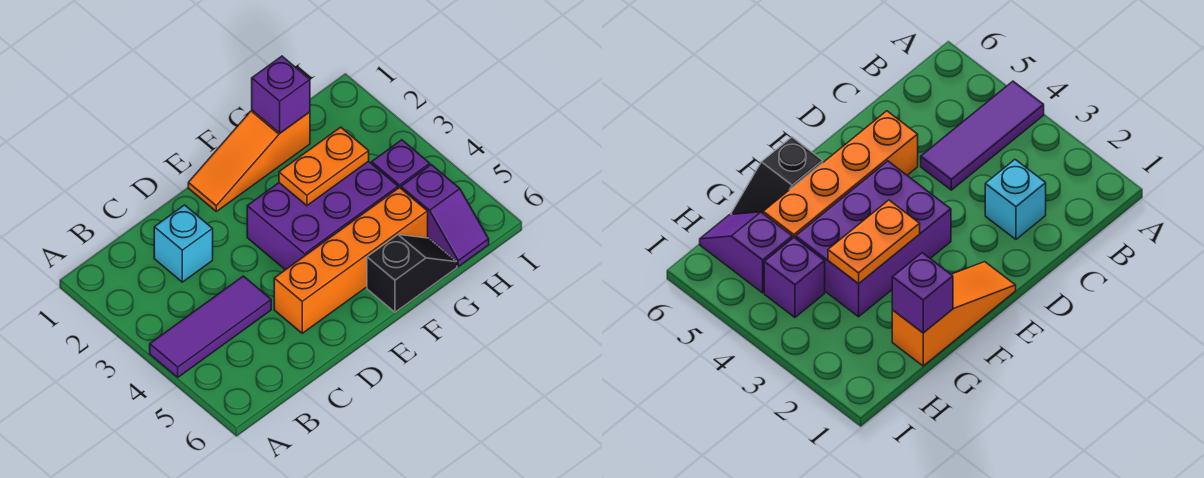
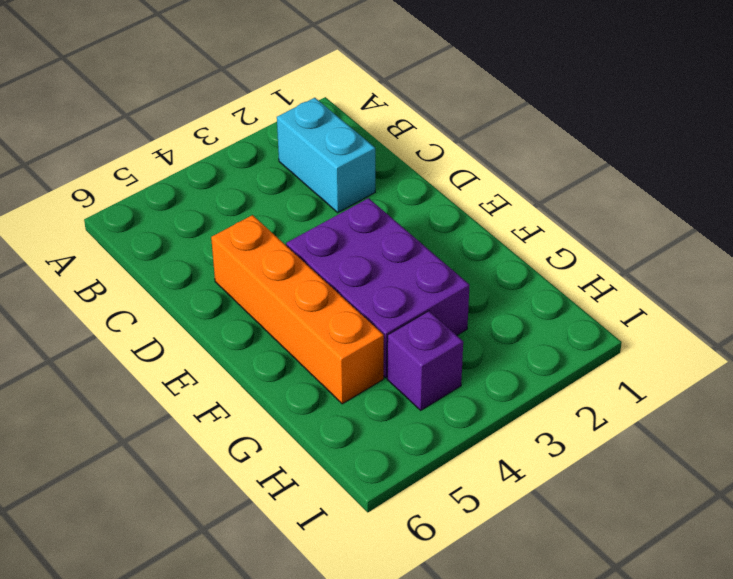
cyan 1x2 brick [277,98,375,213] -> cyan 1x1 brick [154,205,213,282]
none -> purple 1x3 tile [150,276,271,377]
none -> orange 1x3 slope [188,111,310,211]

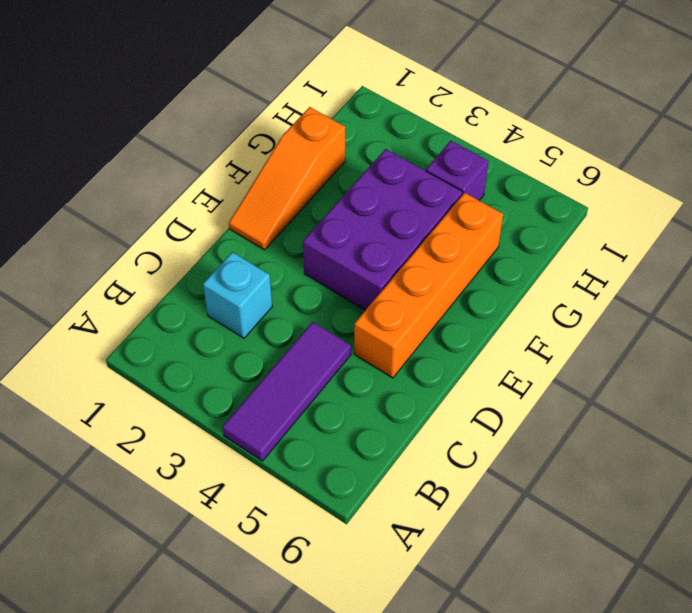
none -> black 1x2 slope [367,235,457,312]
none -> purple 1x2 slope [401,165,489,266]

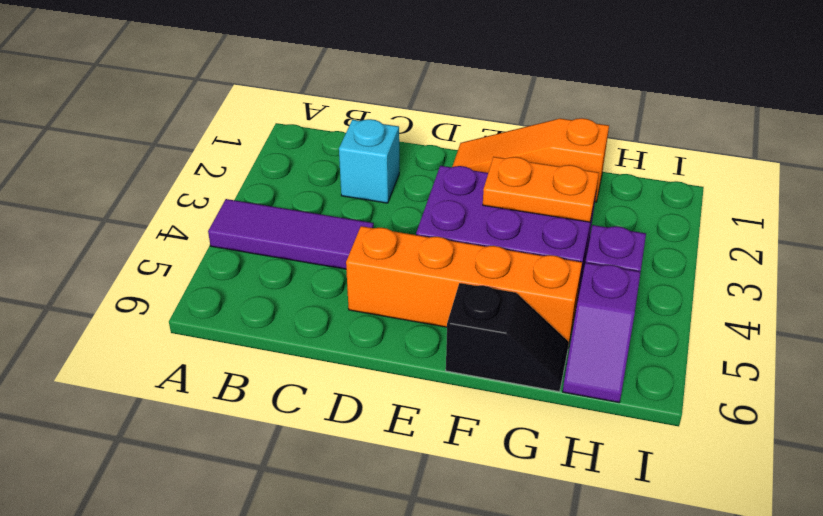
none -> purple 1x1 brick [252,56,310,133]

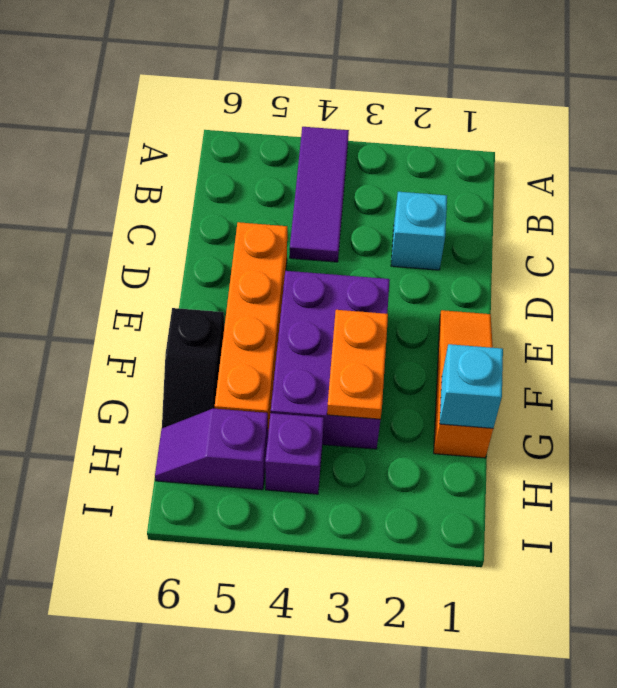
cyan 1x1 brick [440,344,503,428] -> purple 1x1 brick [252,56,310,133]

